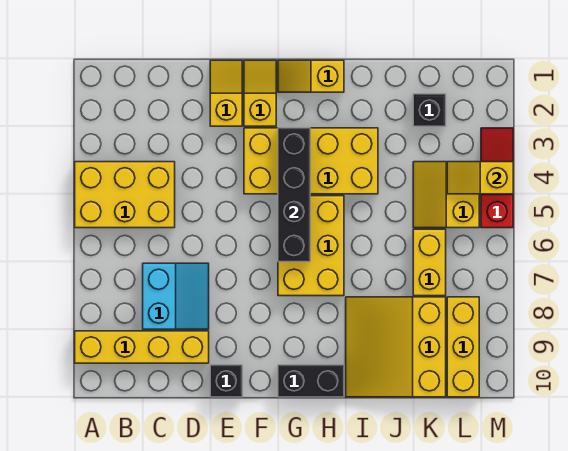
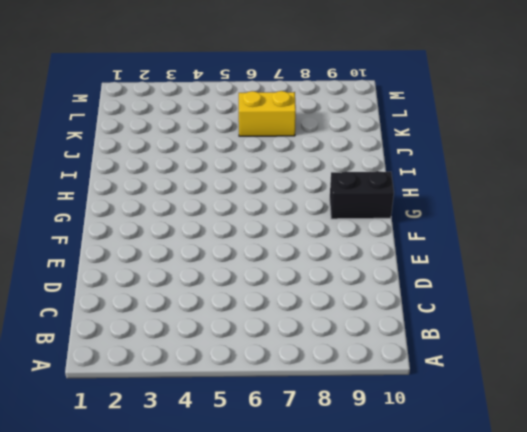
black 1x2 brick [330,171,394,219] -> black 1x2 brick turned to [278,365,344,397]
none -> yellow 2x3 brick [75,162,175,228]
none -> yellow 1x4 brick [75,331,209,363]
none -> cyan 2x2 slope [143,263,209,329]

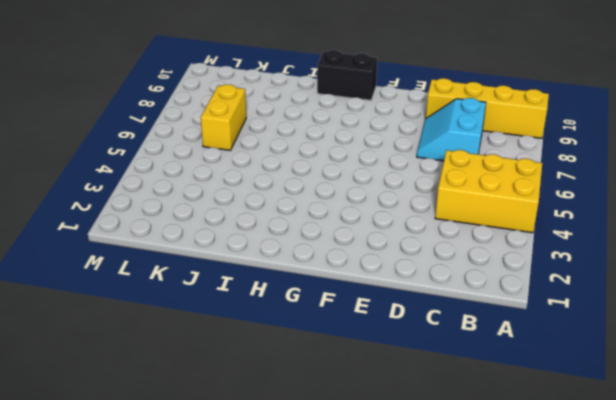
none -> yellow 1x2 slope [210,60,242,126]
none -> black 1x1 brick [210,365,242,397]
none -> yellow 1x2 slope [244,60,276,126]

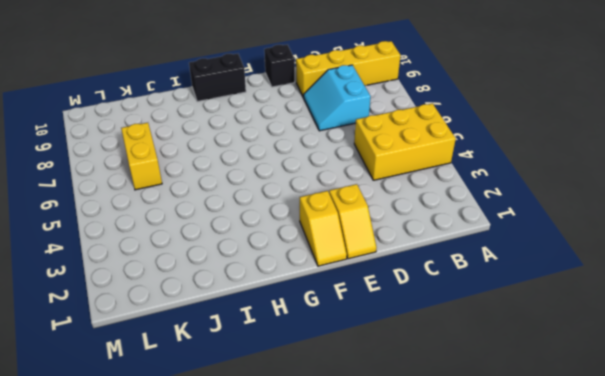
none -> yellow 2x4 brick [244,128,378,194]
none -> yellow 1x2 slope [278,60,344,92]
none -> yellow 2x3 brick [278,196,344,296]

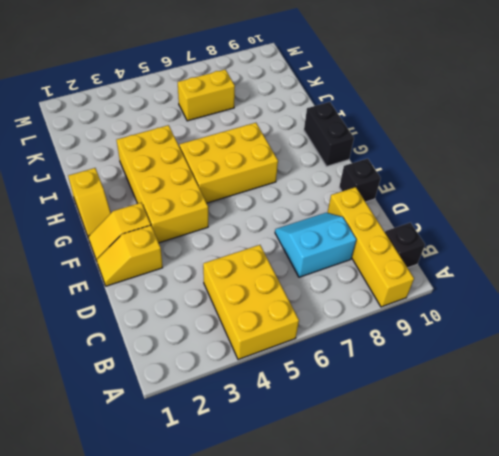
black 1x1 brick [385,223,425,268] -> black 1x1 brick moved to [413,94,446,126]
none -> yellow 3x3 slope [346,297,446,397]
none -> yellow 2x2 slope [413,162,479,228]
none -> yellow 1x3 brick [447,297,479,397]

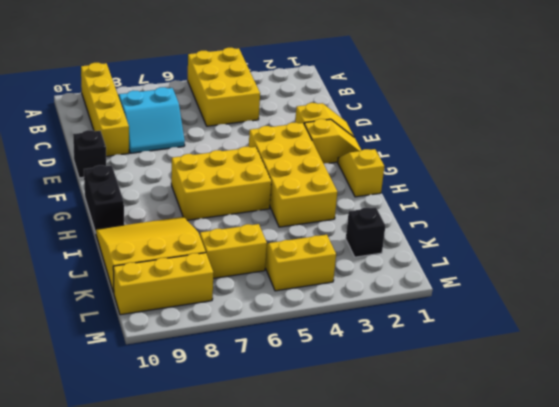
none -> red 1x3 slope [481,128,513,228]
none -> black 1x4 brick [278,128,310,262]
none -> yellow 1x2 slope [447,162,513,194]

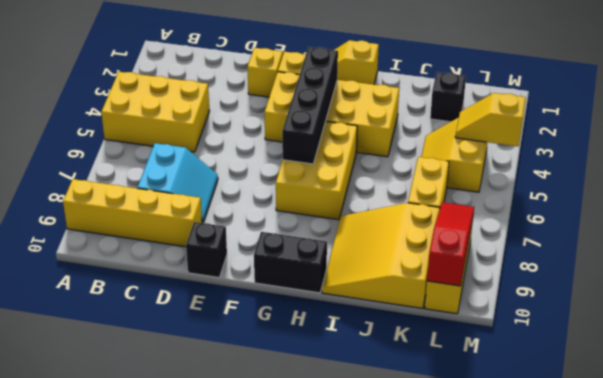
red 1x3 slope [427,202,474,286] -> red 1x3 slope moved to [481,128,513,228]

